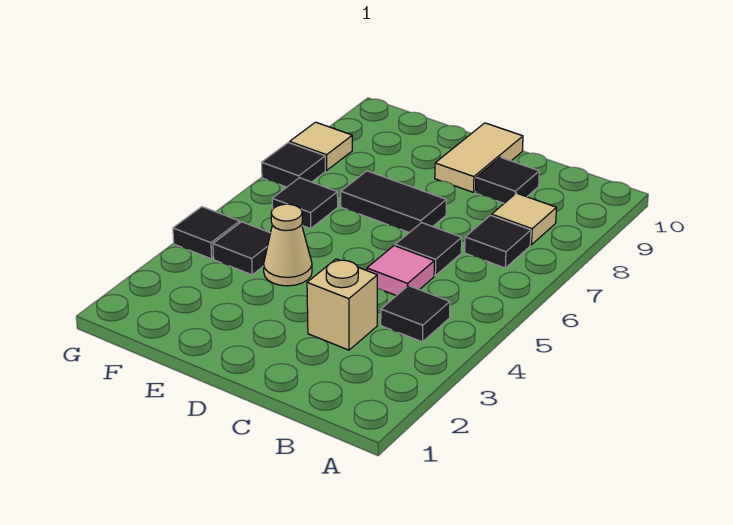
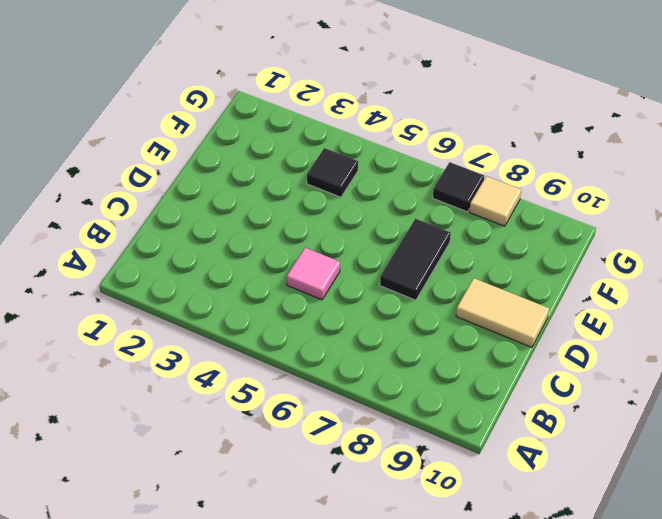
none -> black 1x1 tile [381,286,450,342]
none -> black 1x1 tile [465,215,531,268]
none -> tan 1x1 tile [492,193,556,245]

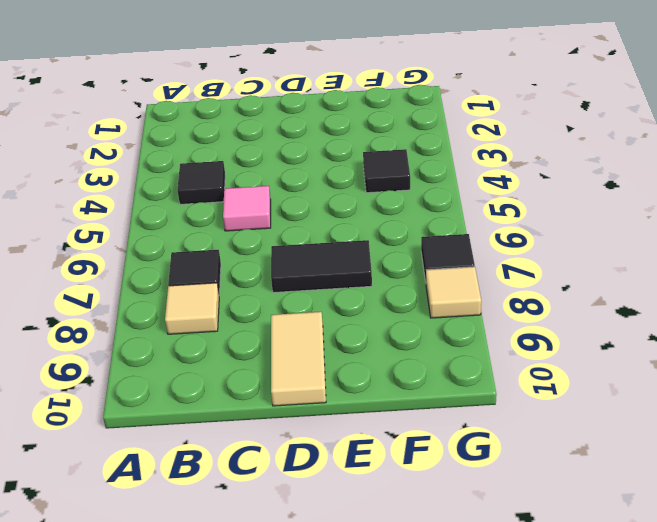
none -> tan 1x1 brick [307,259,377,350]
none -> black 1x1 tile [395,223,462,275]
none -> black 1x1 tile [475,157,539,203]

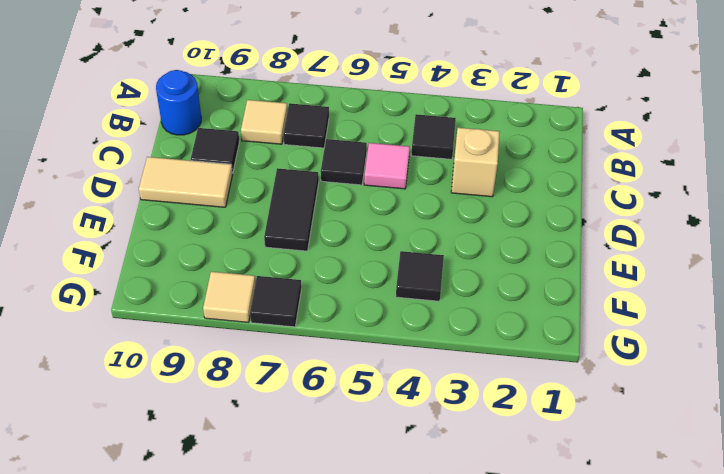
blue 1x1 round brick [156,70,201,135] -> none
none -> tan 1x1 cone [264,204,312,286]
none -> black 1x1 tile [272,178,338,229]
none -> black 1x1 tile [173,207,240,259]

